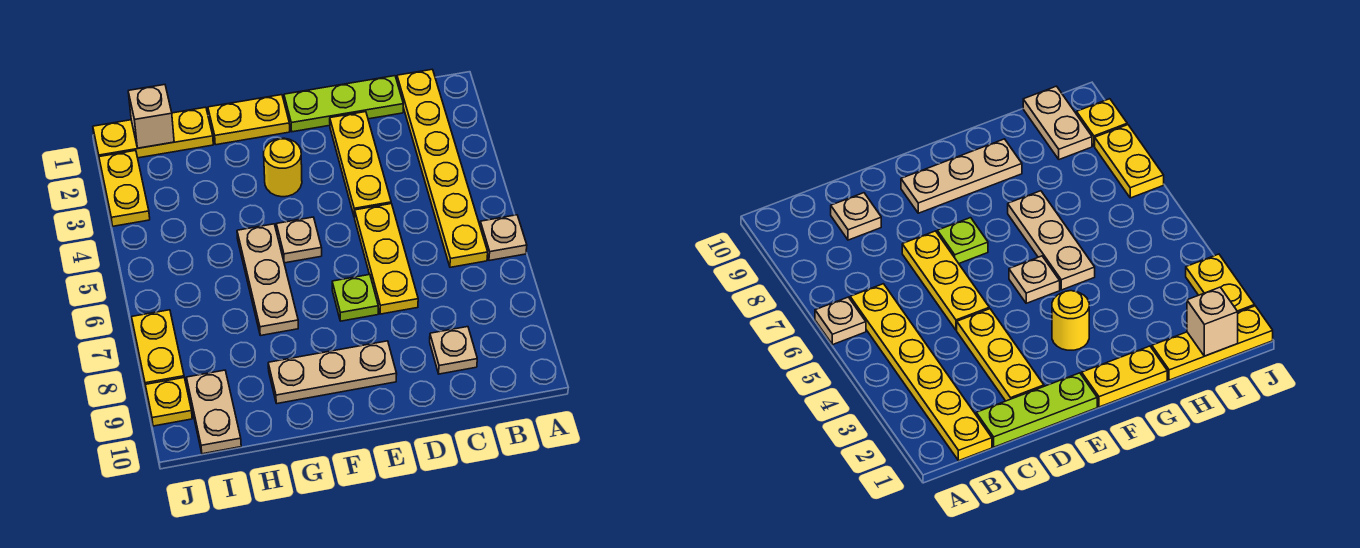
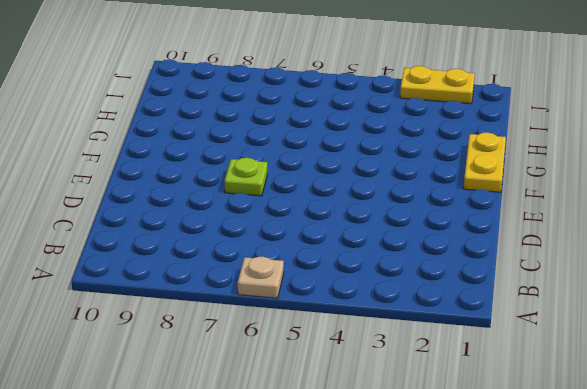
none -> yellow 1x6 plate [397,69,488,267]
none -> lime 1x3 plate [284,76,403,132]
none -> tan 1x1 plate [430,327,477,374]

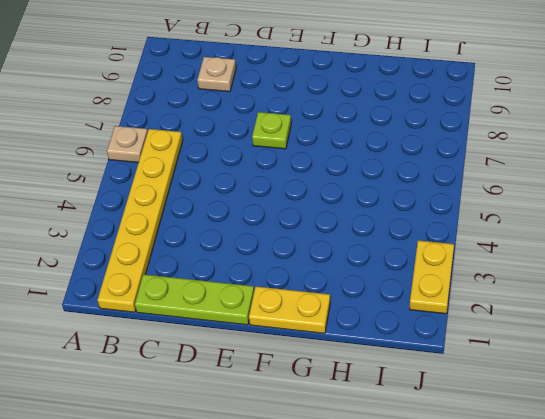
none -> yellow 1x3 plate [330,112,391,217]
none -> yellow 1x3 plate [355,204,418,314]
none -> tan 1x3 plate [268,341,397,404]

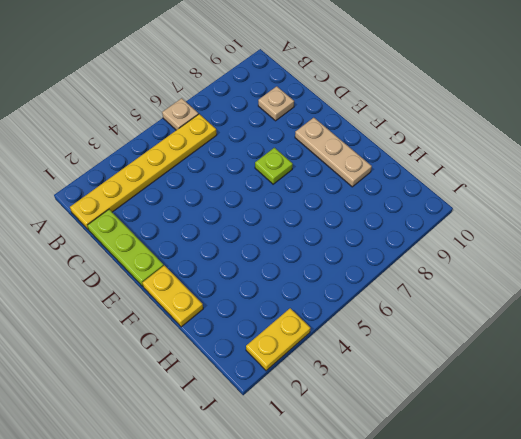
none -> yellow 1x3 plate [330,112,391,217]
none -> yellow 1x3 plate [355,204,418,314]
none -> yellow 1x1 round brick [264,138,302,197]

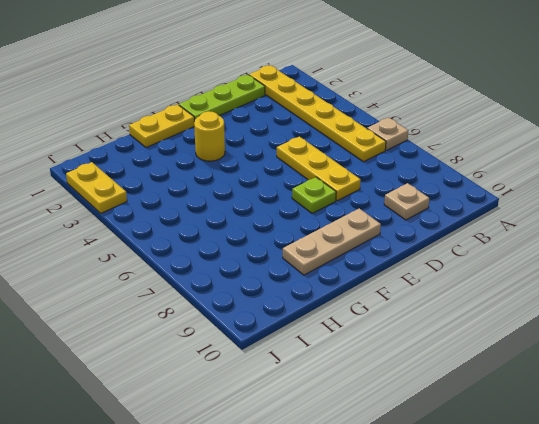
none -> yellow 1x3 plate [330,112,391,217]
none -> tan 1x1 plate [276,217,322,263]
none -> tan 1x3 plate [237,224,298,336]

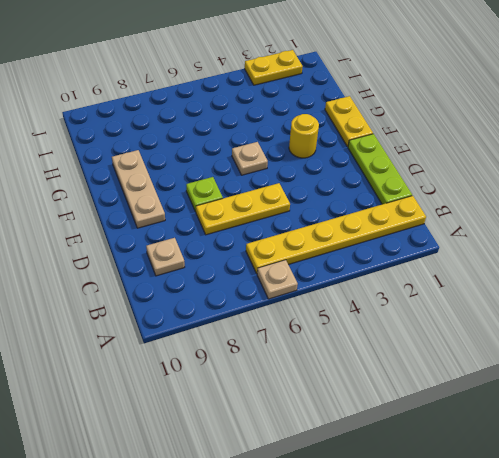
none -> yellow 1x3 plate [330,112,391,217]
none -> tan 1x3 plate [237,224,298,336]
none -> yellow 1x3 plate [93,107,213,163]

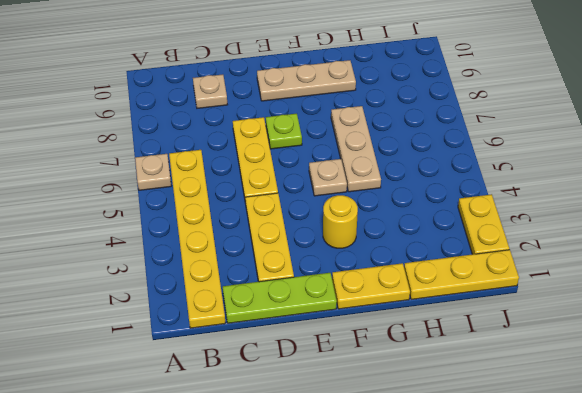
none -> tan 1x2 plate [186,370,241,454]
none -> yellow 1x2 plate [132,310,184,389]
none -> yellow 1x1 plate [145,378,192,426]

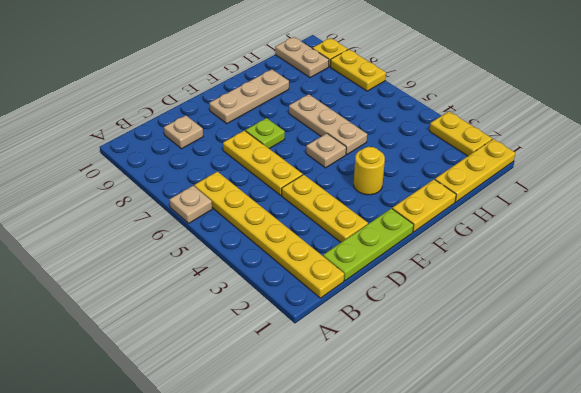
none -> tan 1x1 brick [128,85,174,148]

